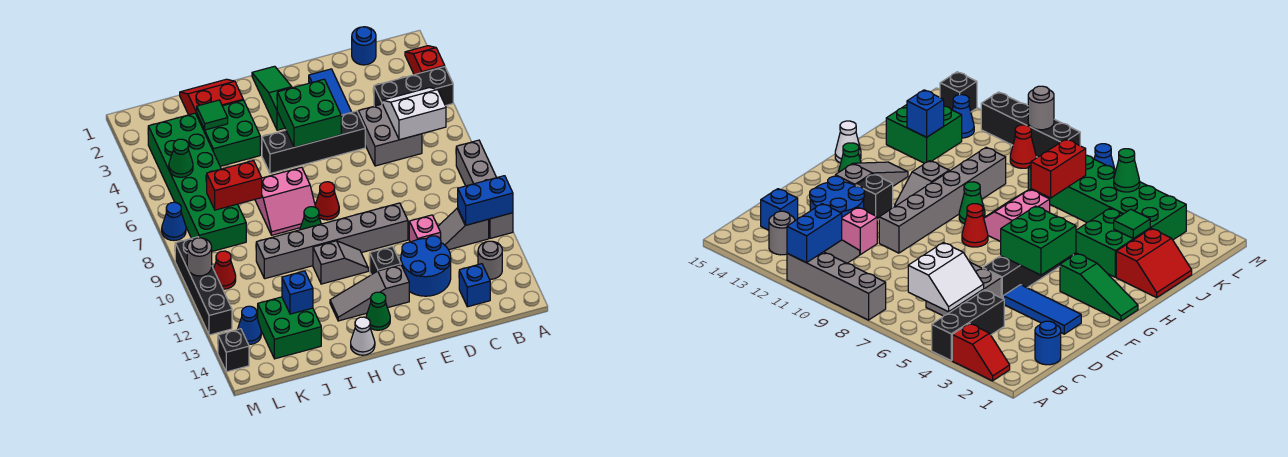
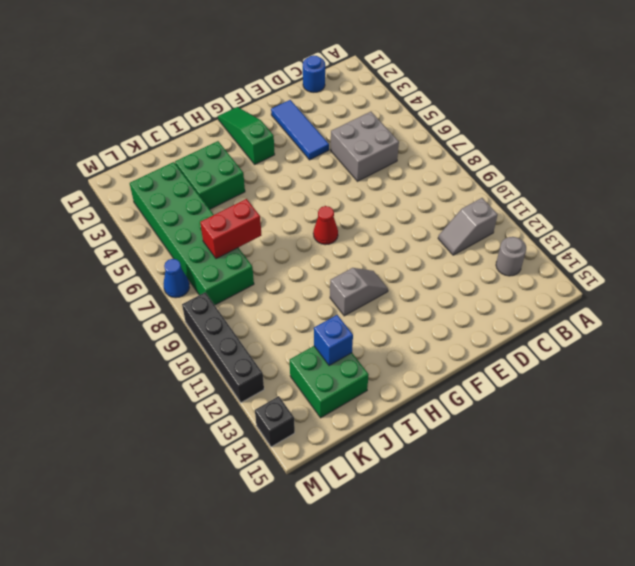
none -> red 1x2 slope [405,46,445,75]
none -> black 1x3 brick [374,67,453,106]
none -> grey 1x4 brick [456,140,513,238]
none -> blue 1x1 brick [459,264,490,307]

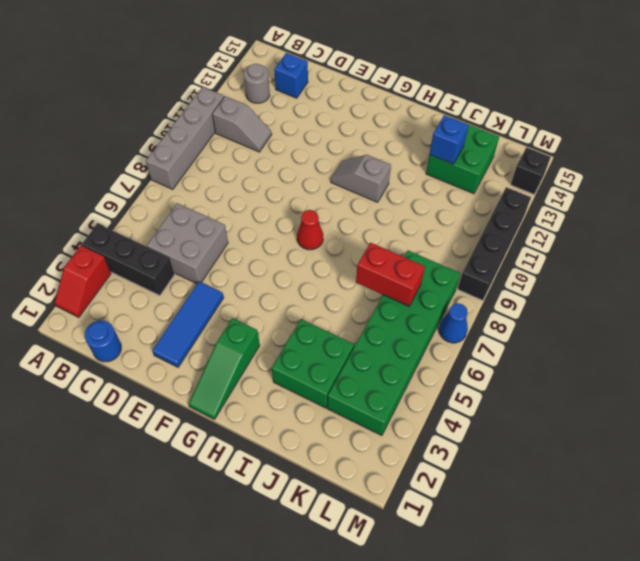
none -> pink 1x1 brick [409,215,441,242]
none -> blue 2x2 round brick [401,236,451,296]
none -> black 1x4 brick [262,111,365,174]
none -> grey 1x6 brick [256,203,408,279]

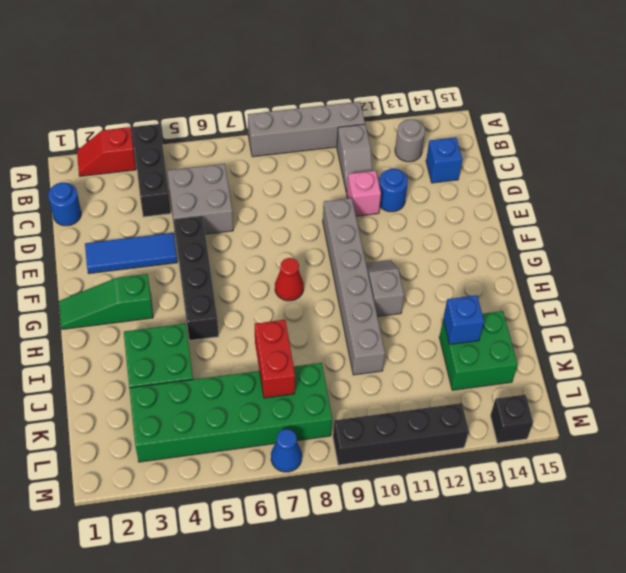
blue 1x1 round brick [379,169,408,212] -> blue 2x2 round brick [401,236,451,296]
none -> black 1x1 brick [369,246,401,275]
none -> grey 1x3 slope [330,265,409,321]
none -> green 1x1 cone [366,292,390,330]
none -> pink 2x2 slope [255,167,315,235]

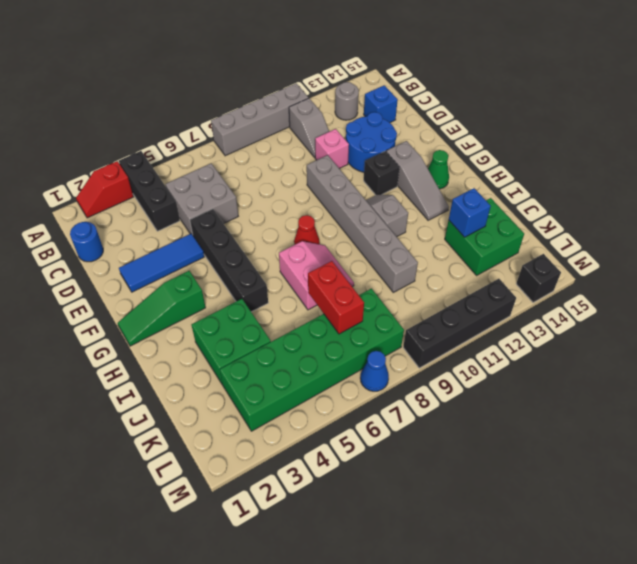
none -> green 1x1 cone [300,207,321,230]
none -> white 1x1 cone [351,317,375,355]
none -> red 2x2 slope [180,79,243,115]
none -> red 1x1 cone [214,251,236,289]

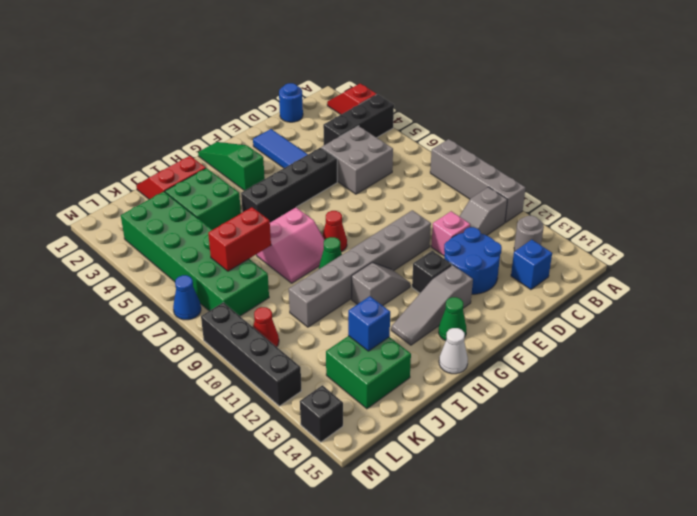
none -> blue 1x1 cone [237,306,261,344]
none -> blue 1x2 brick [458,176,513,225]
none -> white 2x2 slope [382,88,446,140]
none -> green 2x2 brick [277,79,341,147]

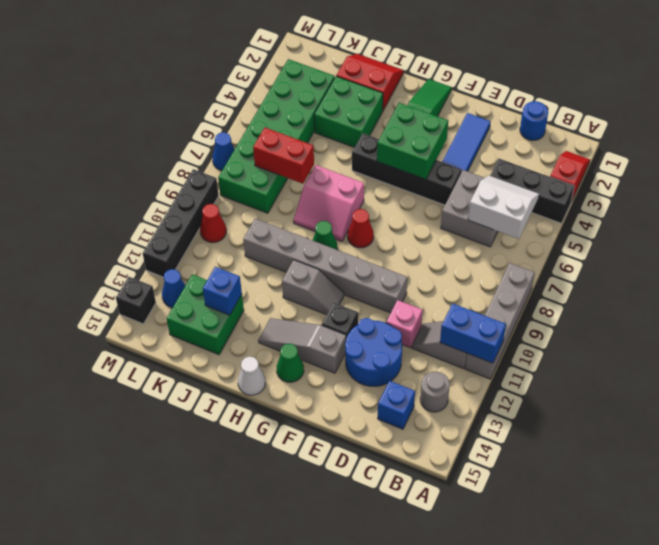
none -> green 1x1 tile [197,100,228,130]
none -> green 1x1 cone [169,139,193,177]
none -> grey 1x1 round brick [187,238,212,276]

